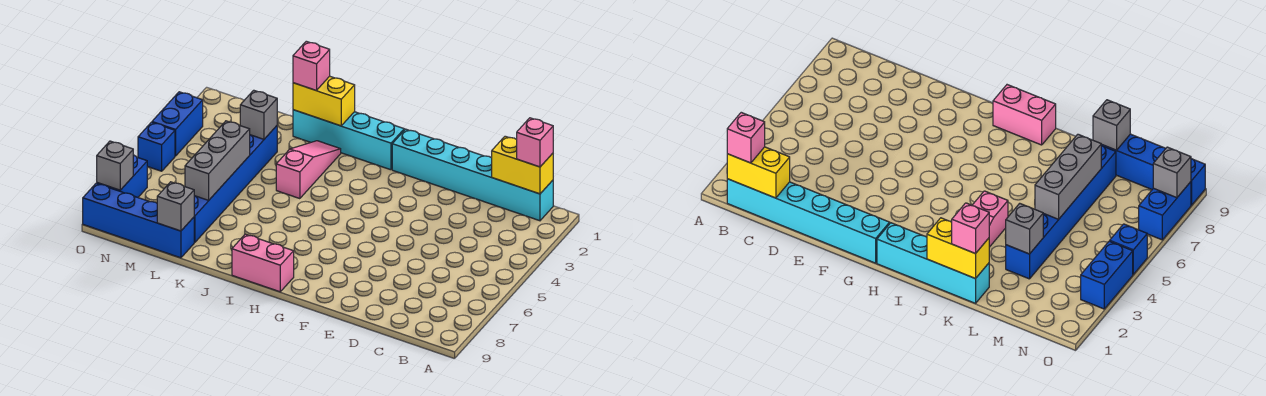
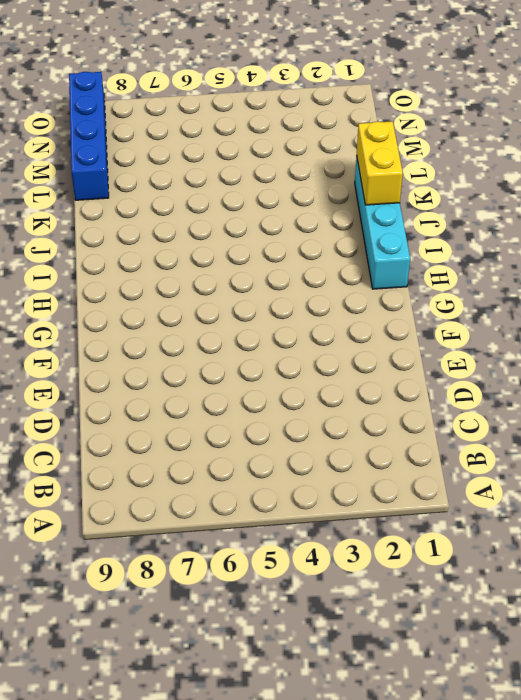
none -> cyan 1x6 brick [392,129,553,221]
none -> pink 1x2 brick [232,234,294,292]
none -> pink 1x3 slope [276,141,341,199]

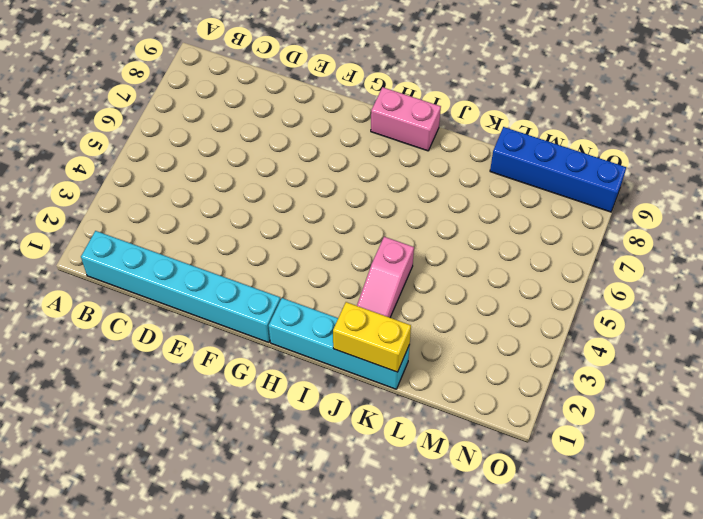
none -> blue 1x6 brick [194,126,277,243]
none -> blue 1x2 brick [152,92,203,156]
none -> blue 1x1 brick [138,122,175,171]

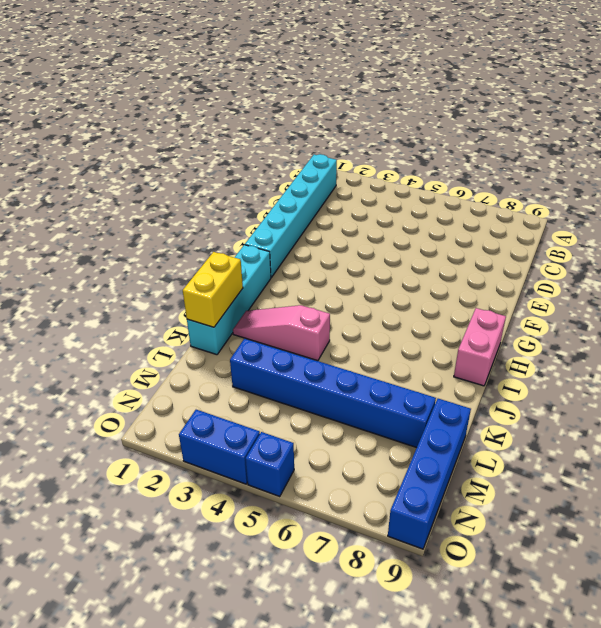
none -> blue 1x2 brick [97,155,147,197]
none -> yellow 1x2 brick [492,136,553,194]
none -> grey 1x1 brick [240,90,277,139]

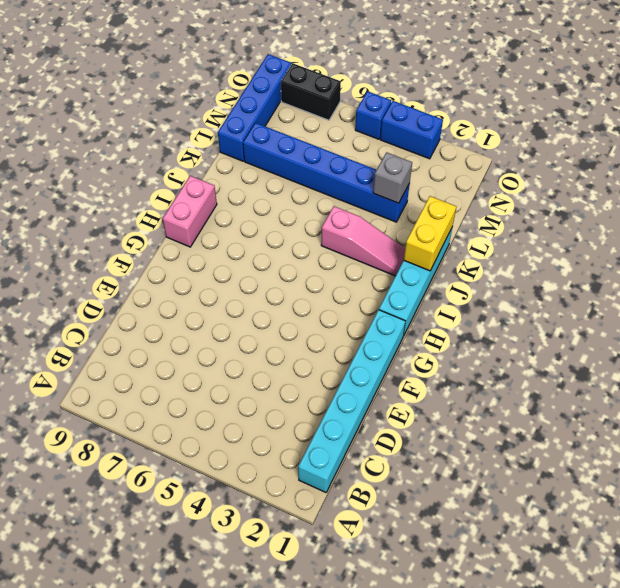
black 1x2 brick [281,63,341,120] -> blue 1x2 brick [97,155,147,197]
none -> yellow 1x2 brick [492,136,553,194]
none -> grey 1x3 brick [185,121,250,200]
none -> grey 1x1 brick [157,182,194,231]

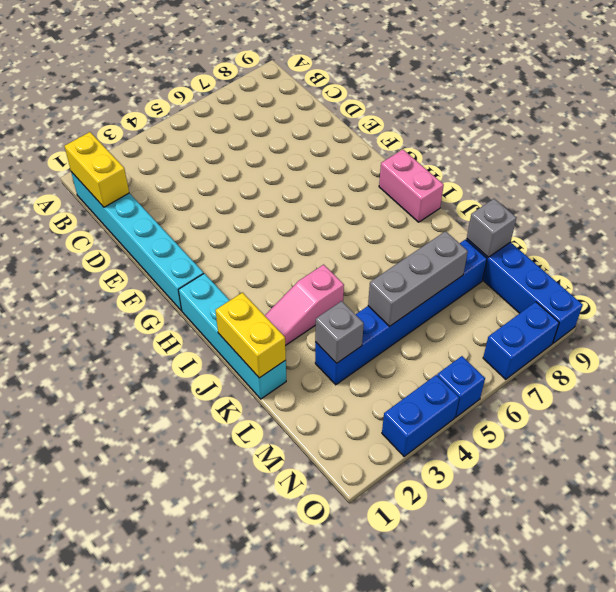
none -> grey 1x1 brick [97,141,133,190]
none -> pink 1x1 brick [517,118,553,167]
none -> pink 1x1 brick [293,41,330,91]

